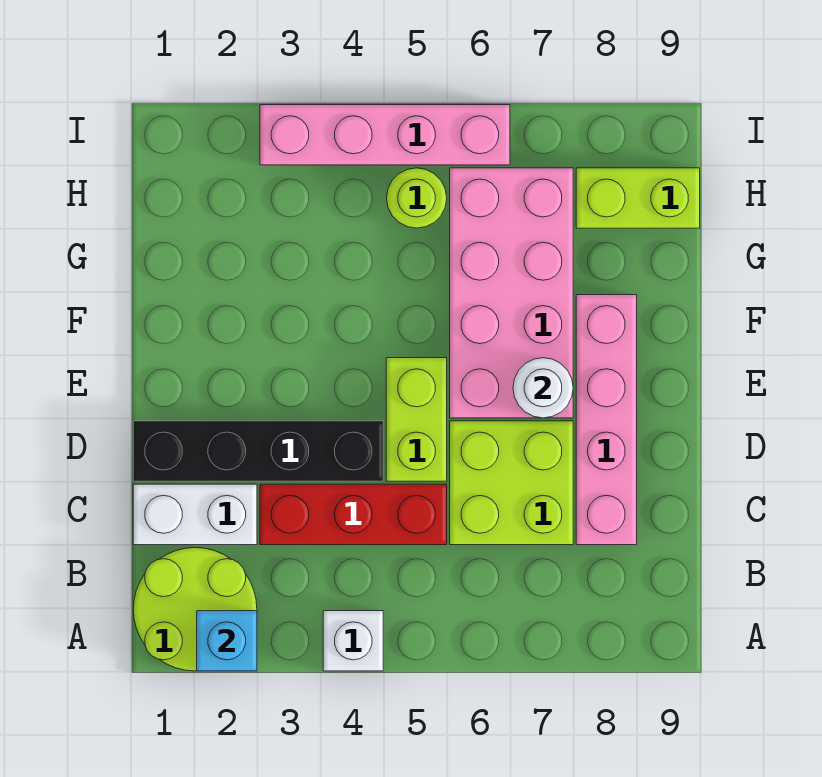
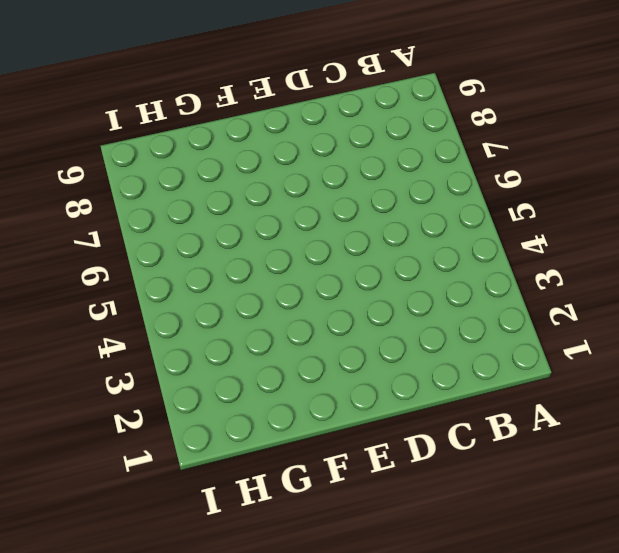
none -> lime 2x2 round brick [133,548,257,671]
none -> white 1x1 brick [323,611,383,671]
none -> white 1x2 brick [133,484,257,545]

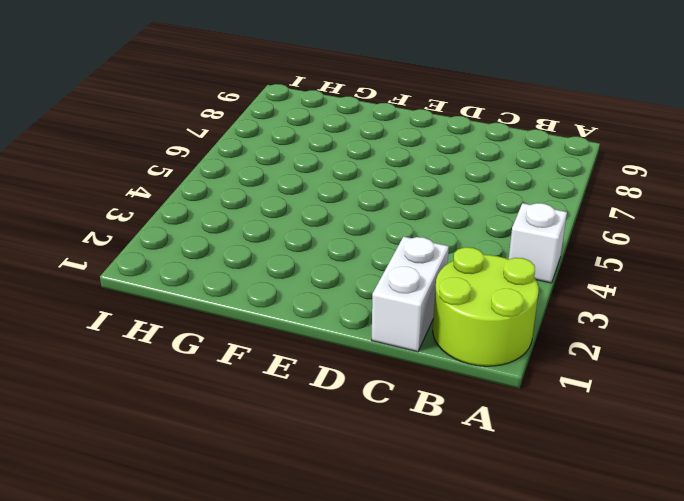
none -> red 1x3 brick [260,484,447,545]
none -> lime 2x2 brick [450,421,573,545]
none -> pink 1x4 brick [576,295,637,545]

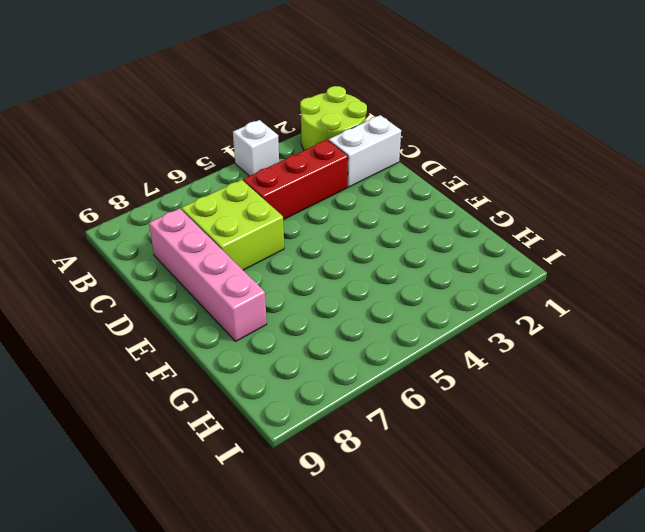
none -> black 1x4 brick [133,421,383,481]
none -> lime 1x2 brick [386,358,447,481]
none -> pink 2x4 brick [450,168,573,418]

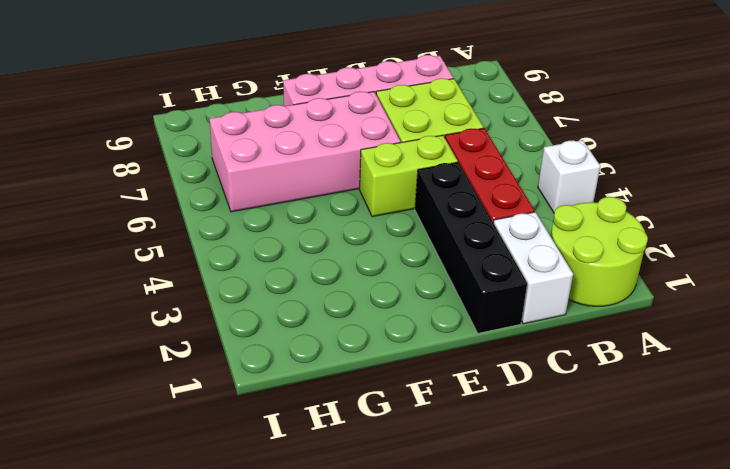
none -> lime 1x1 round brick [387,168,447,228]
none -> lime 1x2 brick [576,168,700,228]
none -> pink 1x4 brick [260,105,510,165]

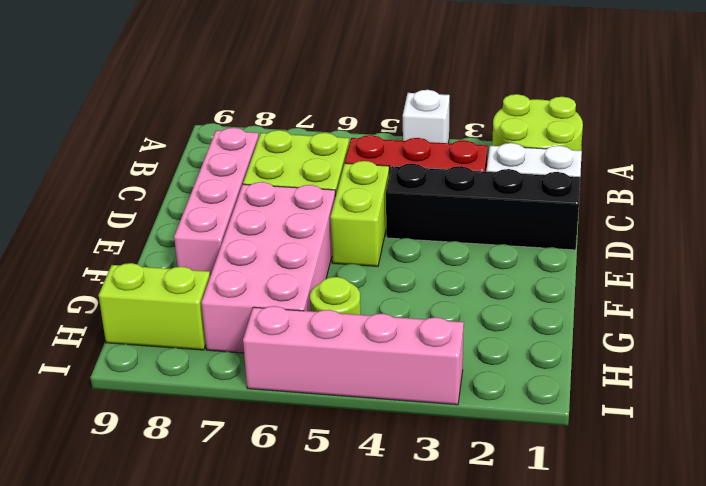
none -> cyan 1x1 brick [197,611,257,671]
none -> white 1x1 round brick [513,358,573,418]

